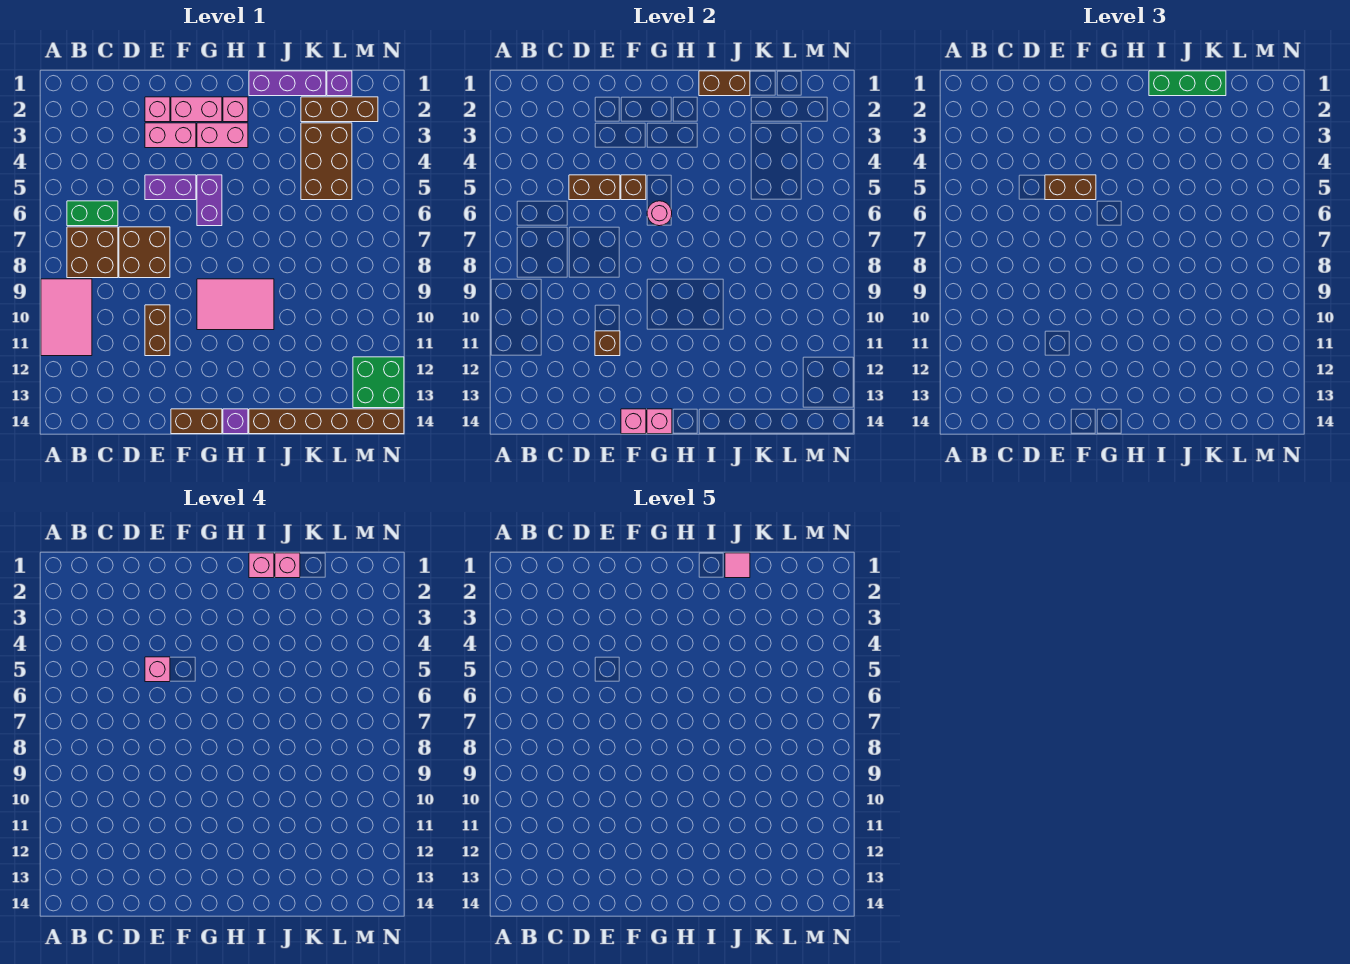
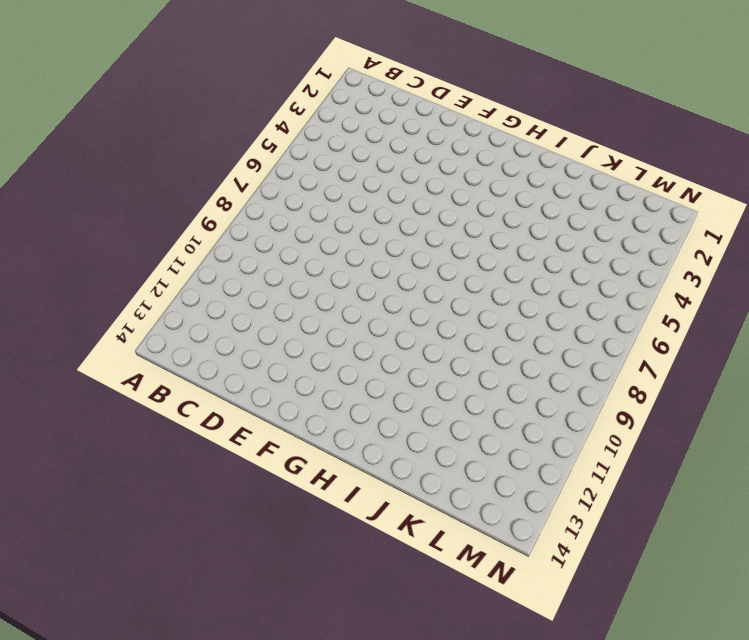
none -> pink 2x3 tile [41,279,92,356]
none -> green 1x2 brick [67,201,118,226]
none -> brown 2x2 brick [67,227,118,278]
none -> brown 2x2 brick [119,227,170,278]

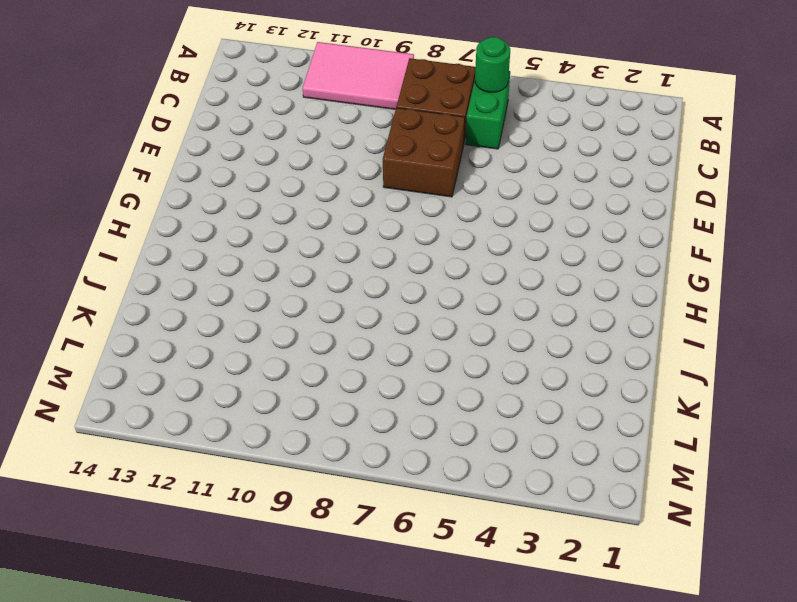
green 1x1 round brick [475,37,510,92] -> none
none -> pink 1x1 brick [145,97,170,122]
none -> pink 1x2 brick [145,123,196,148]
none -> purple 1x2 brick [145,175,196,200]
none -> brown 1x2 brick [145,305,170,356]

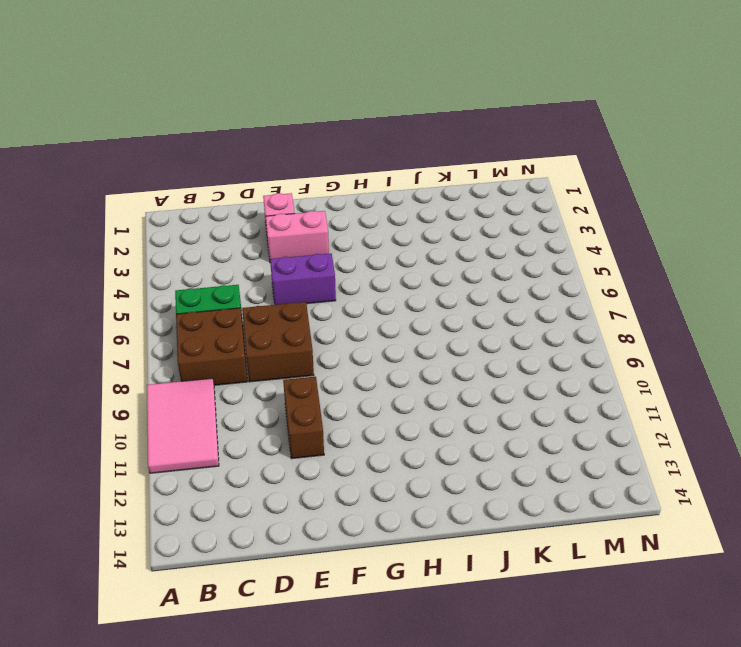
none -> pink 1x2 brick [171,97,222,122]
none -> brown 1x2 brick [171,409,222,434]
none -> pink 1x2 brick [197,123,248,148]
none -> purple 1x2 brick [197,175,222,226]

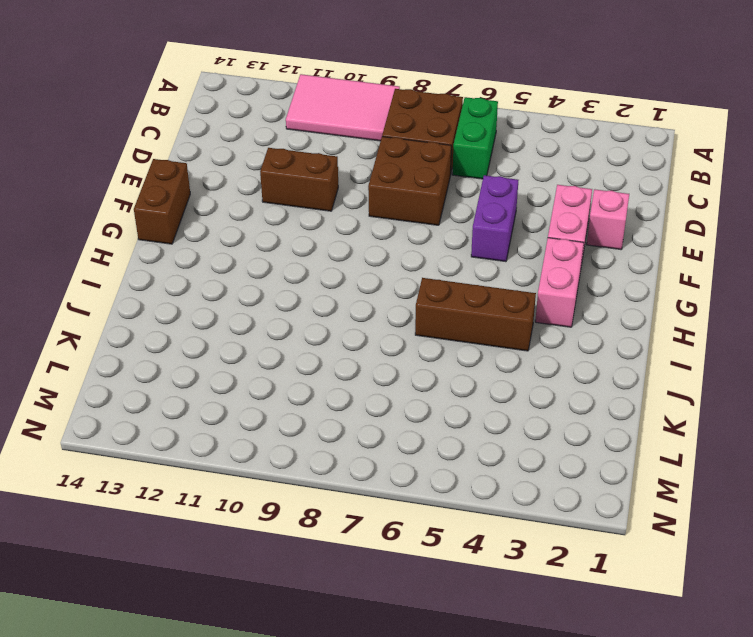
brown 1x3 brick [415,278,536,351] -> brown 1x3 brick turned to [301,97,378,122]
none -> pink 1x2 brick [171,97,222,122]
none -> purple 1x2 brick [197,175,222,226]
none -> pink 2x3 tile [197,279,274,330]
none -> pink 1x1 brick [223,97,248,122]

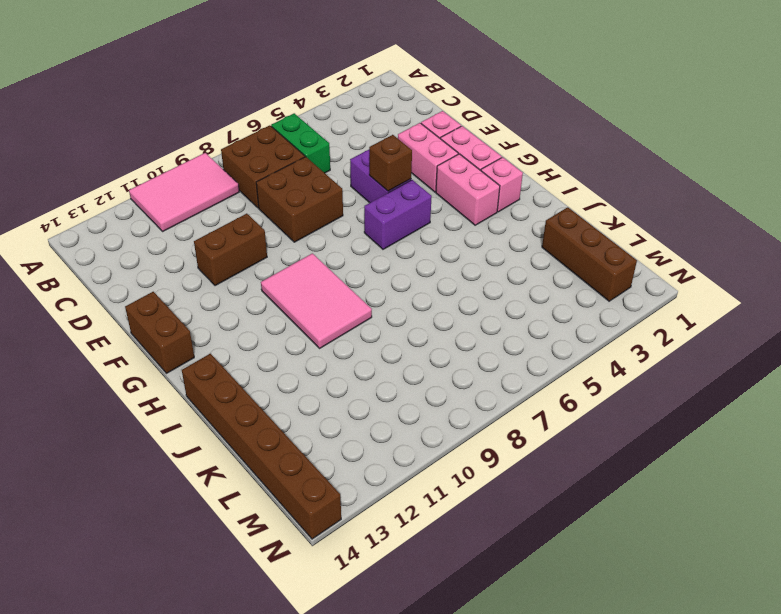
none -> purple 1x1 brick [223,409,248,434]
none -> purple 1x3 brick [249,71,326,96]
none -> brown 2x3 brick [301,123,352,200]
none -> purple 1x1 brick [327,71,352,96]

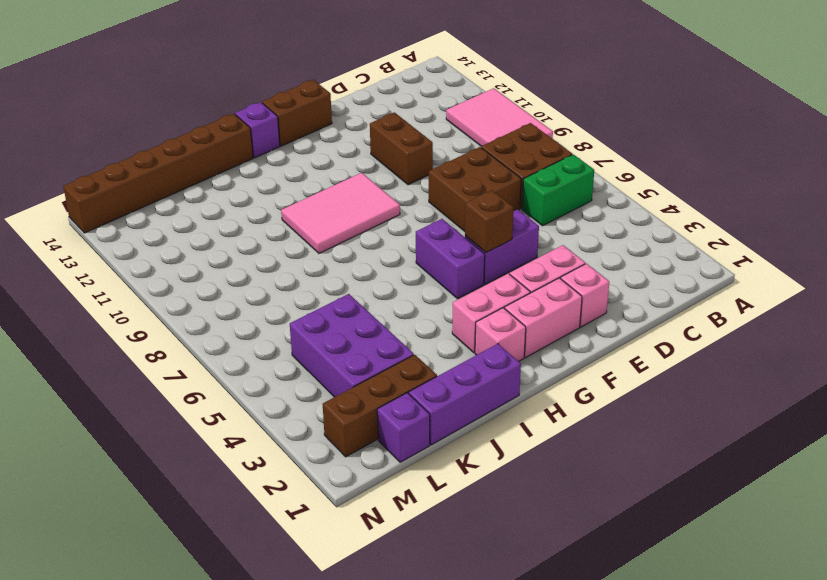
purple 2x3 brick [290,294,414,397] -> brown 2x3 brick [301,123,352,200]
none -> green 2x2 brick [353,357,404,408]
none -> brown 1x2 brick [569,175,620,200]
none -> brown 1x1 brick [595,331,620,356]
none -> pink 1x1 brick [621,409,646,434]

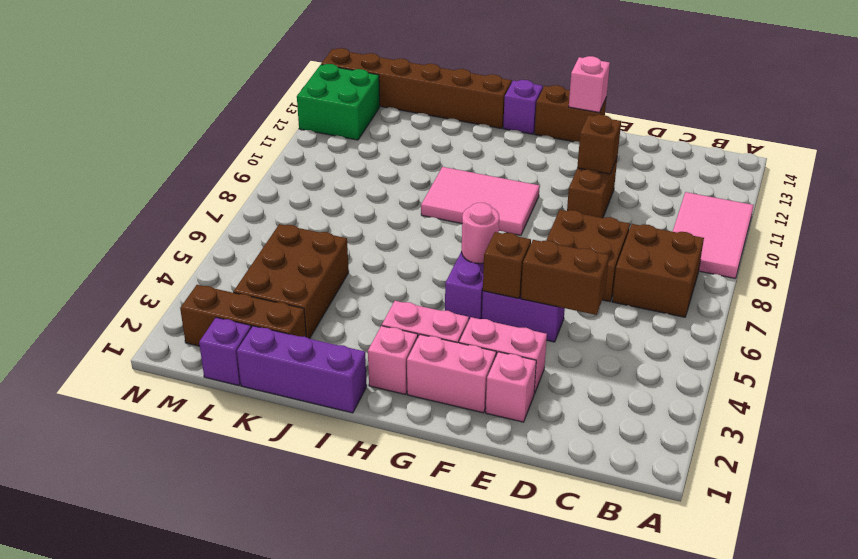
none -> green 1x2 brick [67,201,118,226]
none -> pink 1x1 brick [647,409,672,434]
none -> brown 1x2 brick [699,71,750,96]
none -> brown 1x2 brick [1045,175,1096,200]

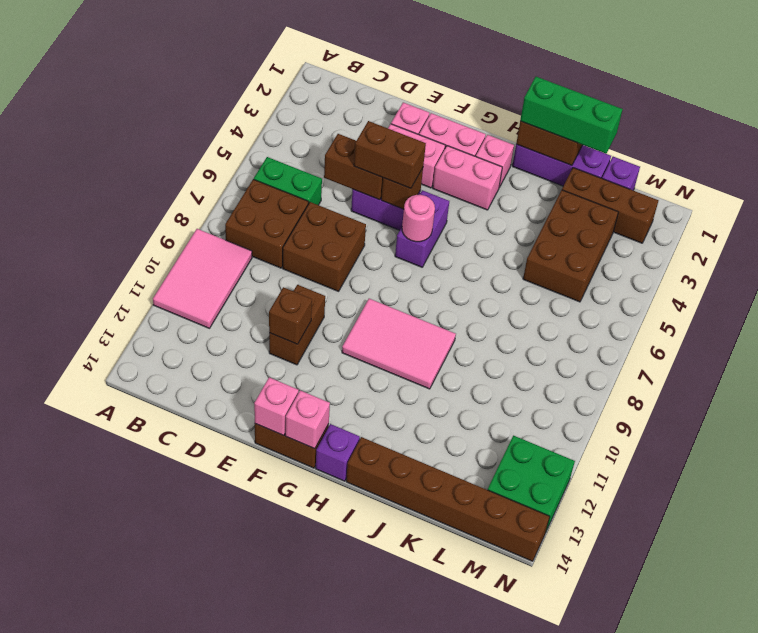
none -> pink 1x1 brick [145,657,170,682]
none -> pink 1x1 brick [249,553,274,578]
none -> pink 1x1 brick [275,553,300,578]
none -> pink 1x1 tile [725,553,750,578]

